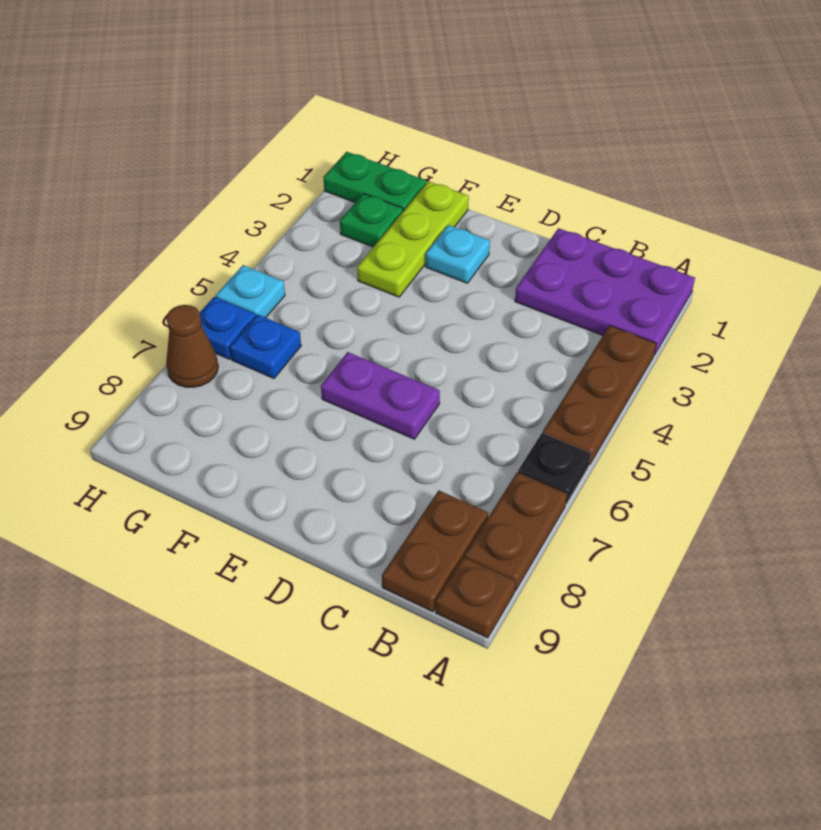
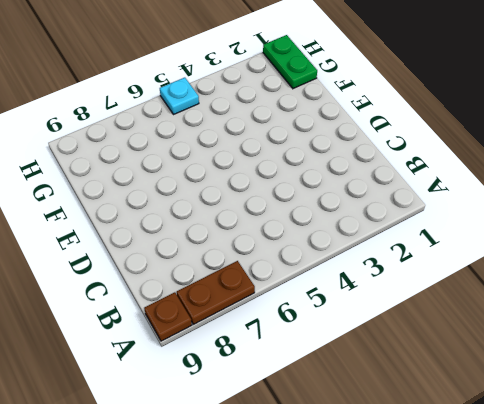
none -> purple 2x3 plate [515,228,695,355]
none -> brown 1x3 plate [543,326,656,465]
none -> black 1x1 plate [518,433,591,505]

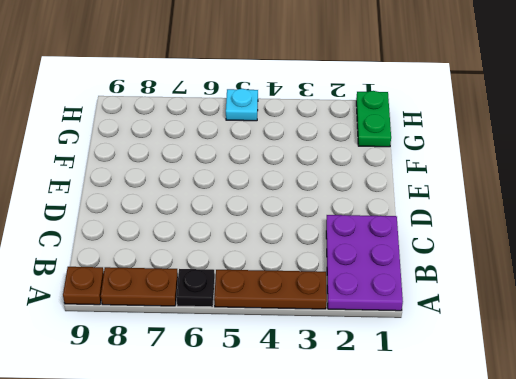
none -> brown 1x2 plate [382,491,488,612]
none -> purple 1x2 plate [321,352,440,439]
none -> cyan 1x1 plate [426,225,490,283]

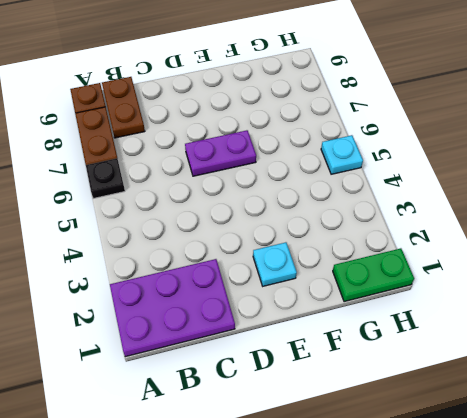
none -> brown 1x3 plate [543,326,656,465]
none -> lime 1x3 plate [357,181,469,297]
none -> green 1x1 plate [340,194,403,247]

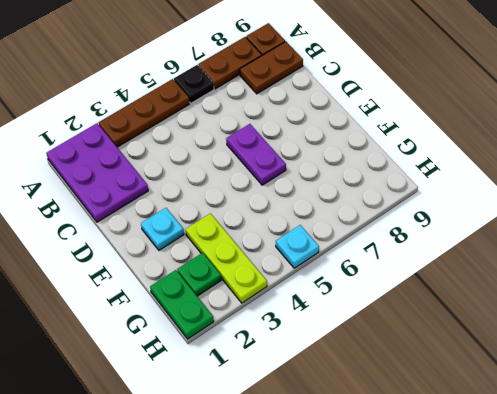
lime 1x3 plate [186,213,267,303] -> lime 1x3 plate turned to [357,181,469,297]
none -> blue 1x1 plate [230,315,301,378]
none -> blue 1x1 plate [200,297,256,359]
none -> brown 1x1 cone [166,305,218,387]

